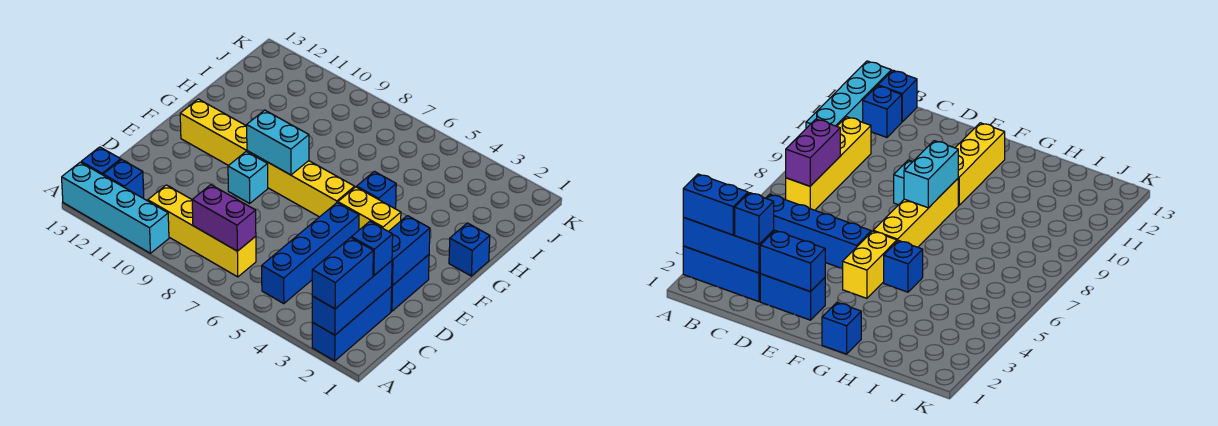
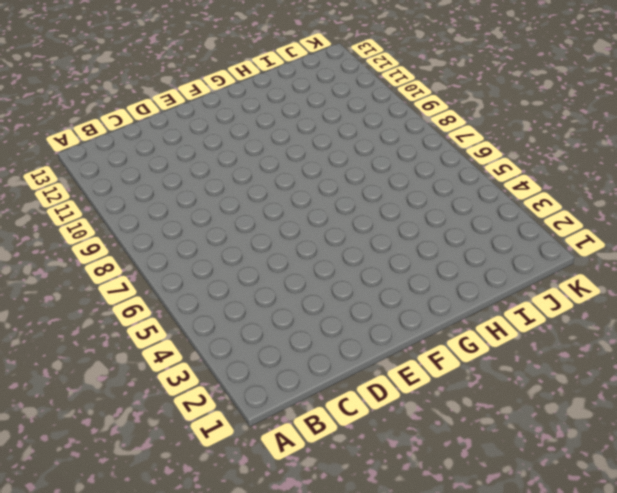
none -> blue 1x3 brick [312,287,392,361]
none -> cyan 1x4 brick [62,162,169,253]
none -> blue 1x4 brick [262,203,359,304]

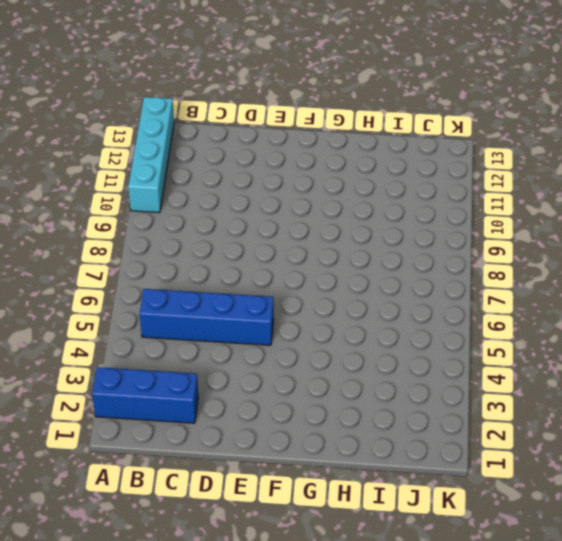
none -> yellow 1x4 brick [148,185,256,277]
none -> blue 1x1 brick [103,160,144,198]
none -> blue 1x1 brick [81,147,121,175]

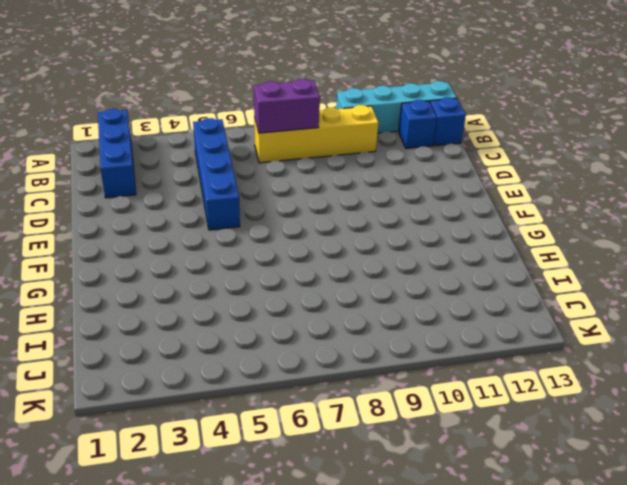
none -> blue 1x2 brick [391,255,429,311]
none -> cyan 1x1 brick [228,152,268,203]
none -> yellow 1x2 brick [338,187,401,231]

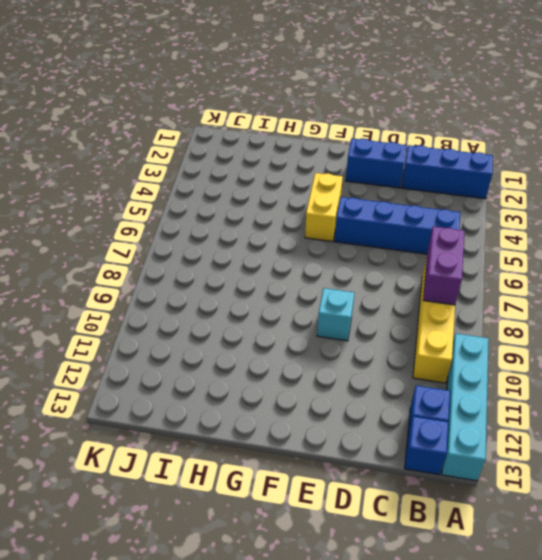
none -> yellow 1x4 brick [247,151,355,217]
none -> yellow 1x3 brick [180,99,247,166]
none -> blue 1x1 brick [449,223,490,276]

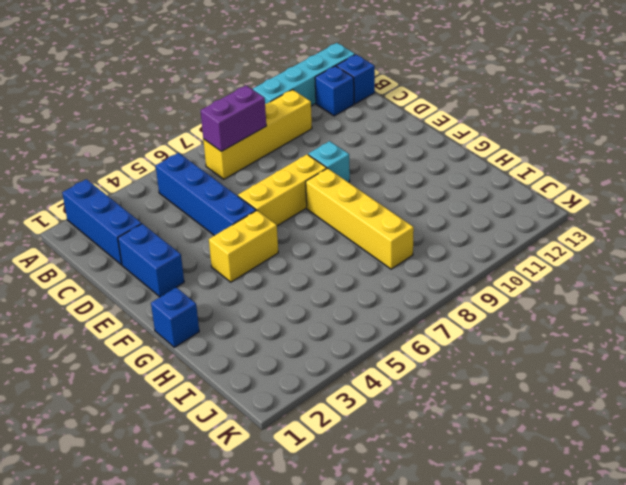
yellow 1x3 brick [238,154,327,226] -> yellow 1x3 brick moved to [180,99,247,166]
yellow 1x4 brick [306,168,414,269] -> yellow 1x4 brick turned to [247,151,355,217]
none -> blue 1x1 brick [357,171,396,209]
none -> blue 1x3 brick [312,261,392,335]
none -> blue 1x2 brick [389,216,430,285]

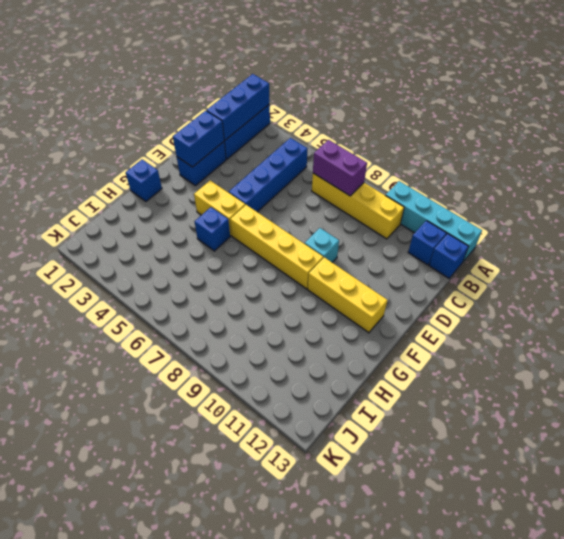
none -> cyan 1x2 brick [247,110,309,175]
none -> blue 1x2 brick [312,238,373,309]
none -> blue 1x1 brick [351,221,393,276]

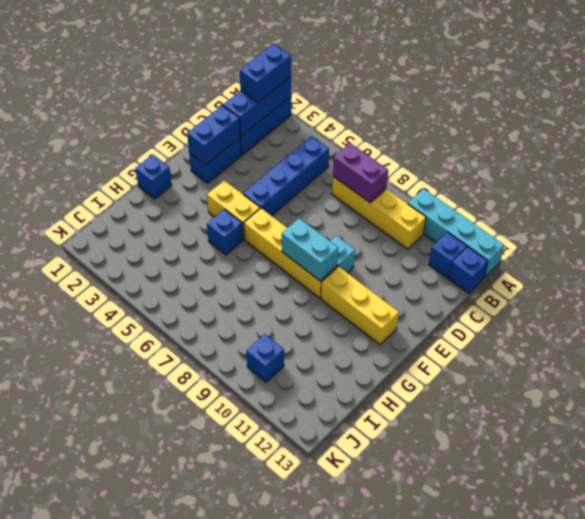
blue 1x1 brick [246,334,284,382] -> blue 1x1 brick moved to [351,221,393,276]

